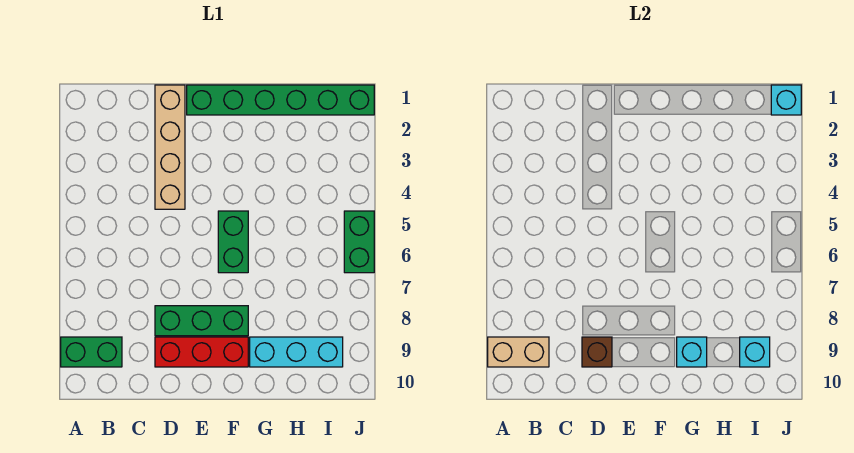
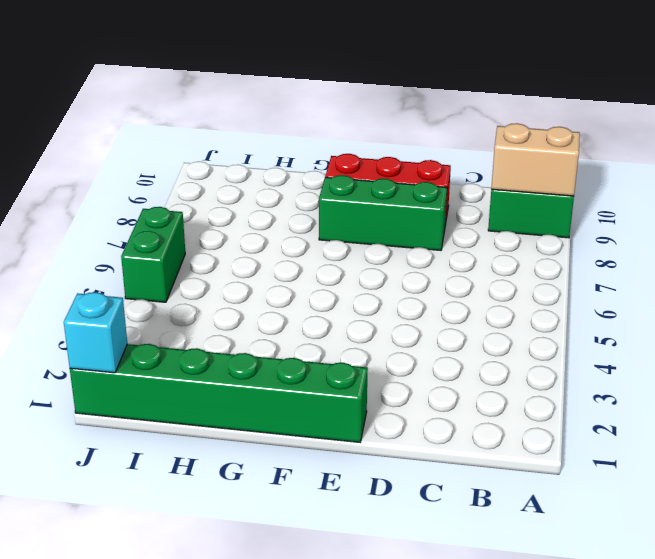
none -> tan 1x4 brick [155,85,185,209]
none -> green 1x2 brick [218,211,248,273]
none -> cyan 1x3 brick [250,337,343,367]

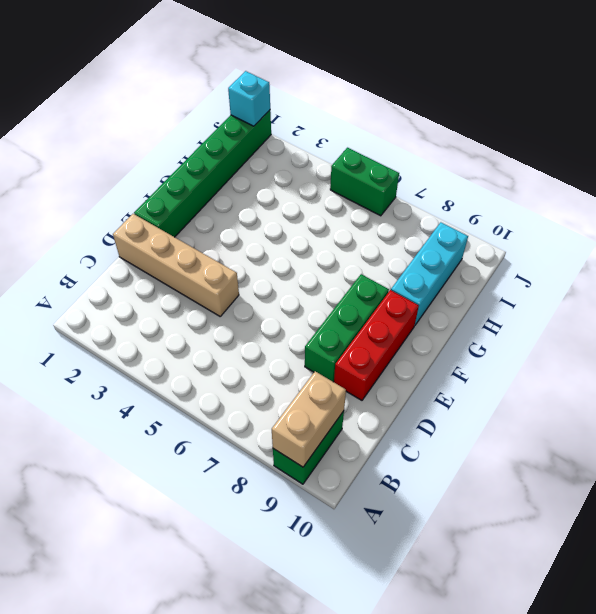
none -> green 1x2 brick [218,211,248,273]
none -> brown 1x1 brick [582,337,612,367]
none -> cyan 1x1 brick [677,337,707,367]

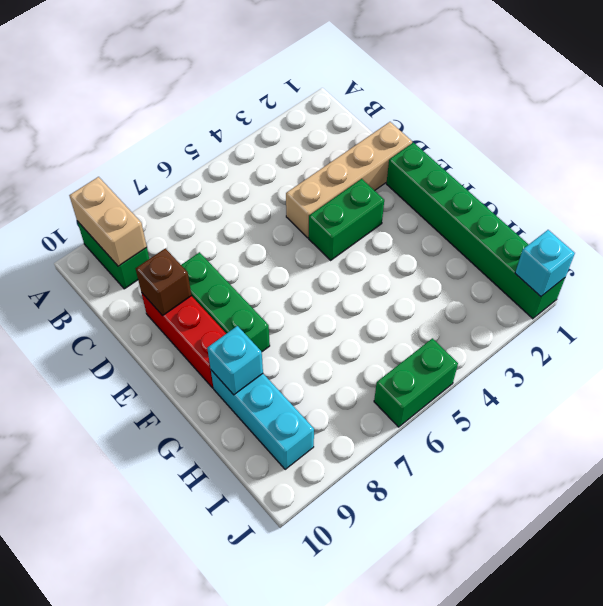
green 1x2 brick [309,179,384,260] -> green 1x2 brick moved to [218,211,248,273]
none -> cyan 1x1 brick [740,337,770,367]

